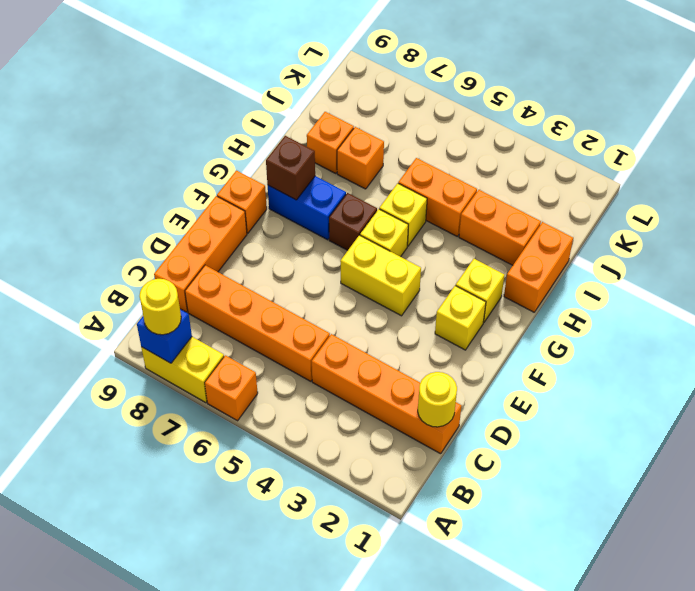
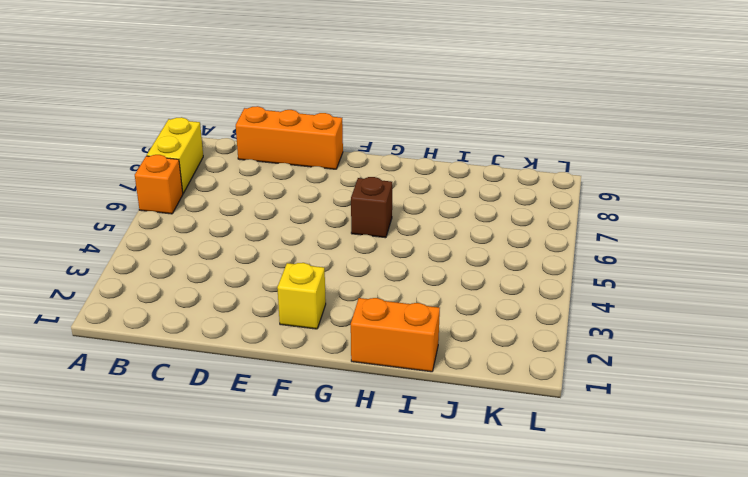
none -> orange 1x4 brick [312,334,461,454]
none -> orange 1x4 brick [185,265,330,381]
none -> yellow 1x2 brick [340,235,421,316]

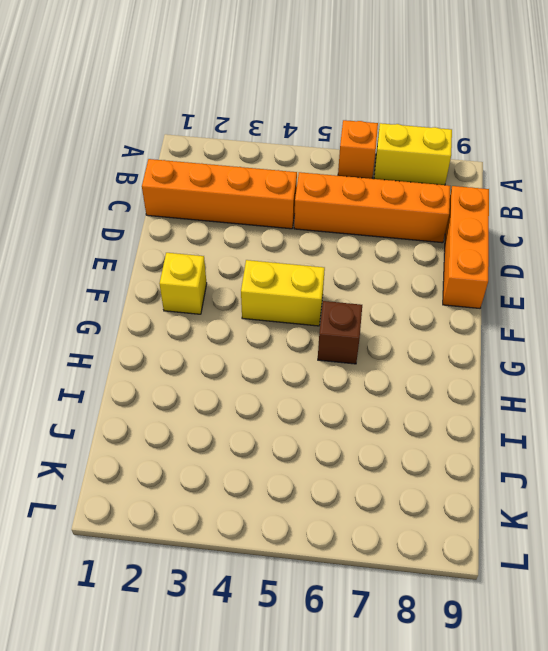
none -> orange 1x1 brick [217,171,267,233]
none -> yellow 1x1 brick [456,259,504,323]
none -> yellow 1x1 brick [360,209,408,257]

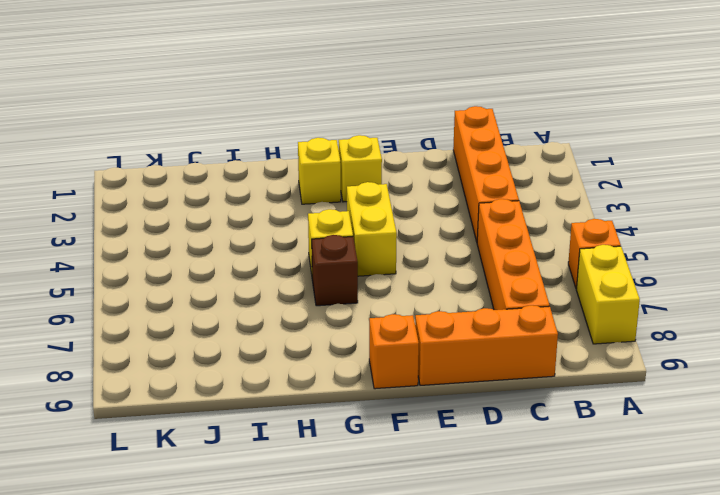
none -> blue 1x2 brick [268,176,346,240]
none -> orange 1x2 brick [504,222,573,312]
none -> yellow 1x1 brick [379,183,427,246]

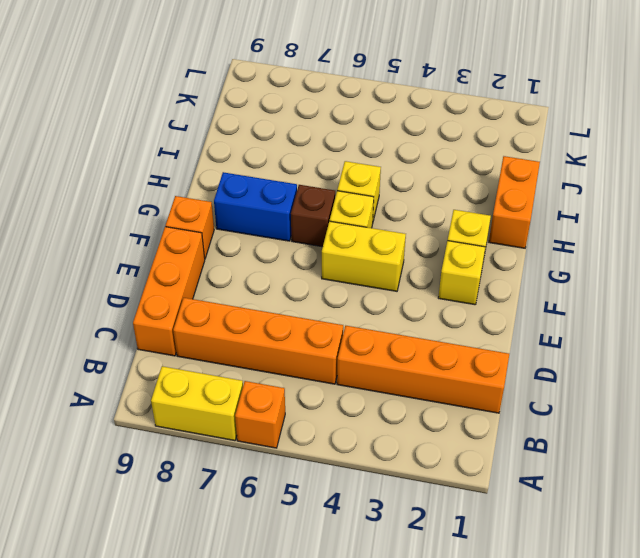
none -> orange 1x2 brick [459,190,541,265]
none -> orange 1x2 brick [398,158,477,236]
none -> orange 1x1 brick [337,127,384,189]

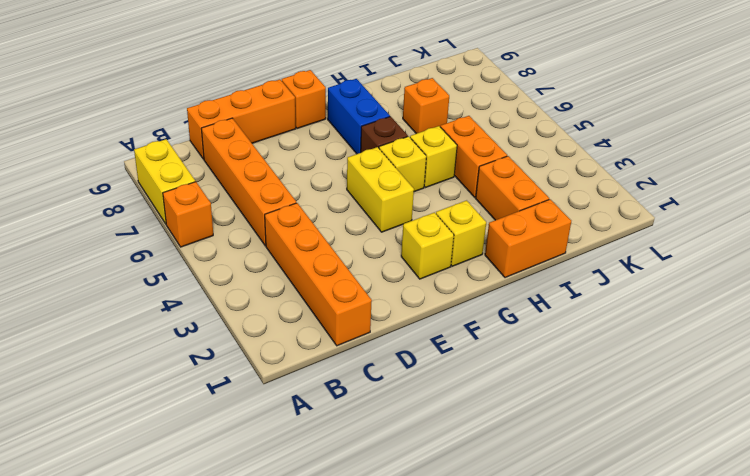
none -> orange 1x1 brick [307,112,354,173]
none -> blue 1x1 brick [137,309,192,363]
none -> yellow 1x1 round brick [418,372,457,427]

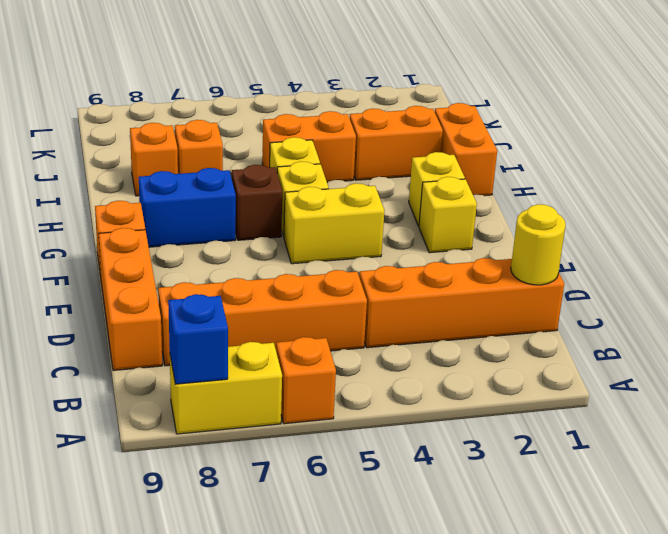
none -> brown 1x1 brick [266,136,315,200]
none -> yellow 1x1 round brick [140,279,181,335]

